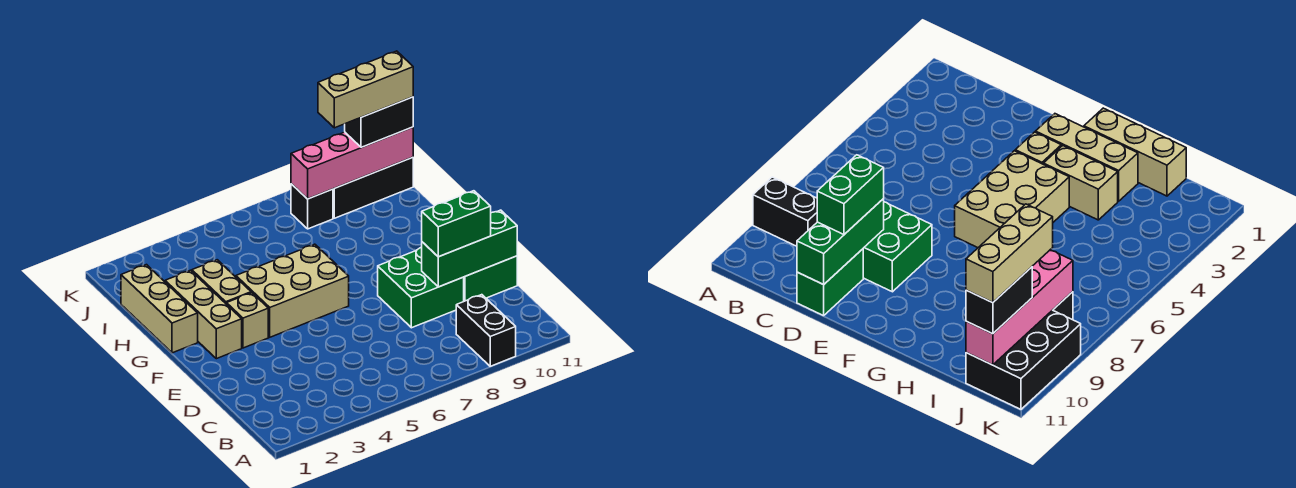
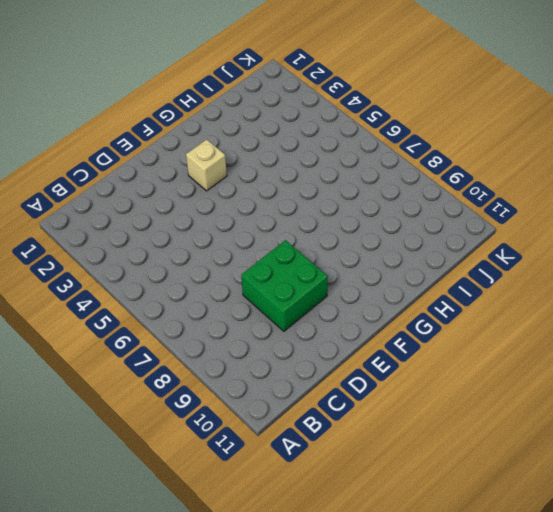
none -> black 1x2 brick [456,295,516,366]
none -> green 1x2 brick [464,256,517,301]
none -> tan 1x3 brick [165,270,242,359]

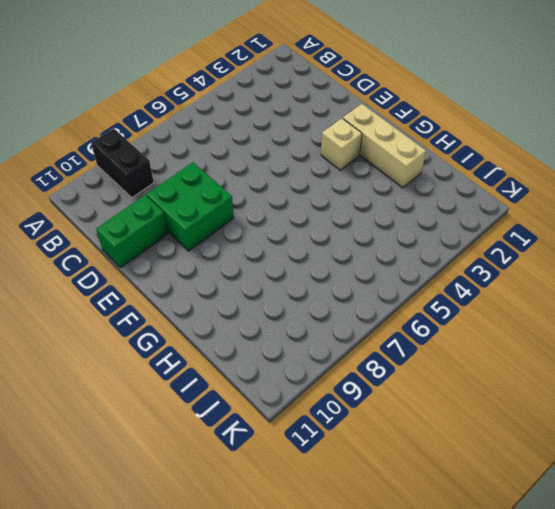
none -> tan 2x3 brick [236,244,349,337]
none -> tan 1x3 brick [121,265,198,353]
none -> tan 1x2 brick [192,260,251,304]

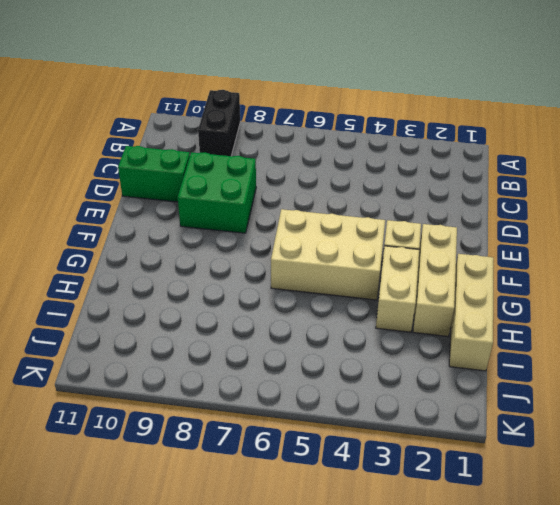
none -> black 1x1 brick [291,184,333,229]
none -> black 2x3 brick [333,157,413,218]
none -> green 1x3 brick [422,210,517,287]

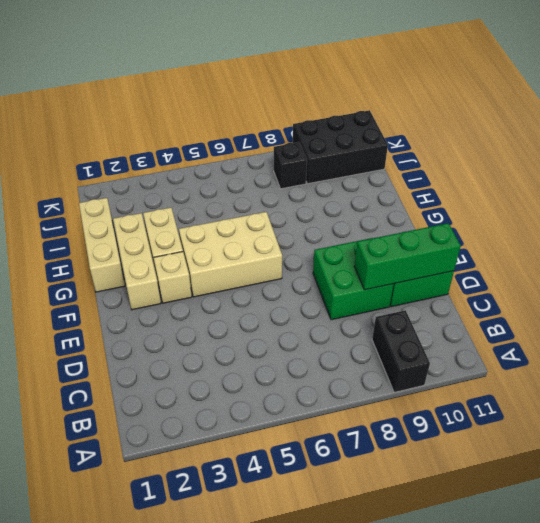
none -> pink 1x4 brick [291,127,413,199]
none -> green 1x2 brick [422,191,491,257]
none -> black 1x2 brick [345,97,413,147]

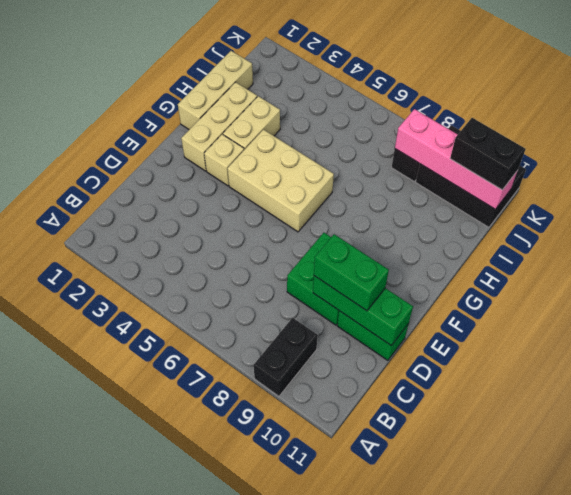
none -> tan 1x3 brick [318,51,413,128]

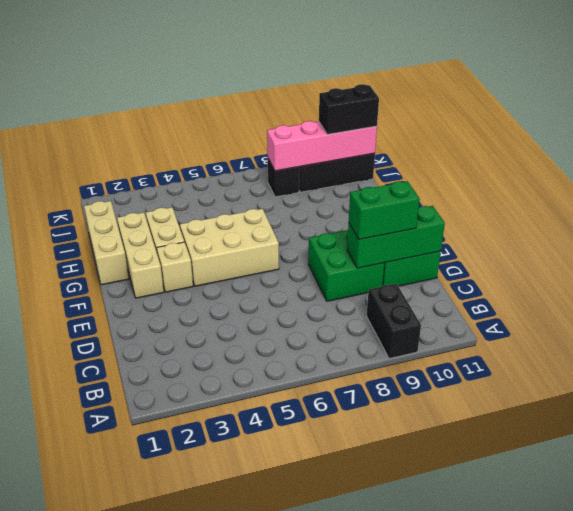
none -> tan 1x3 brick [318,51,413,128]

